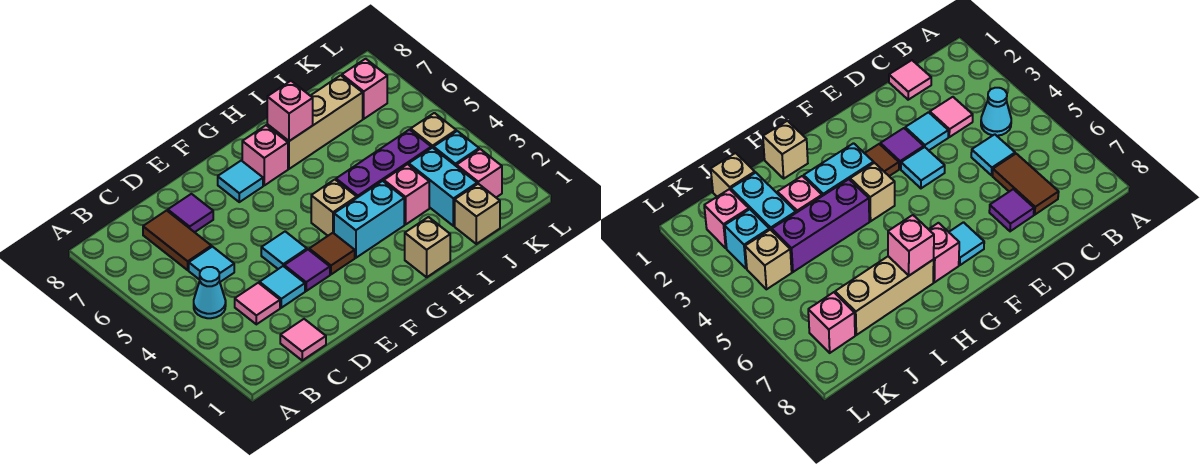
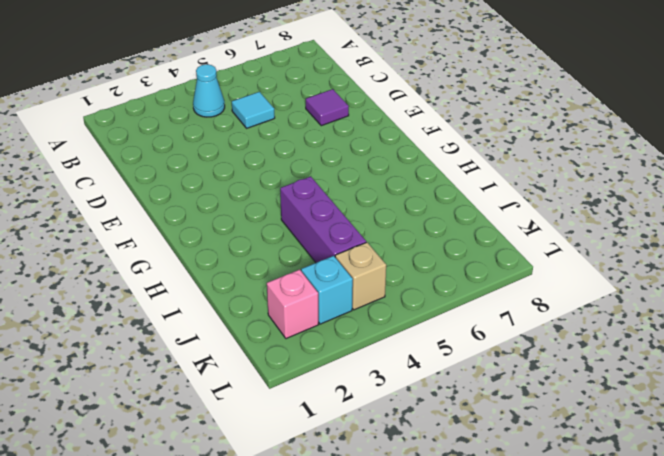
none -> pink 1x1 tile [280,319,326,360]
none -> pink 1x1 tile [235,283,280,324]
none -> brown 1x2 tile [143,210,211,270]

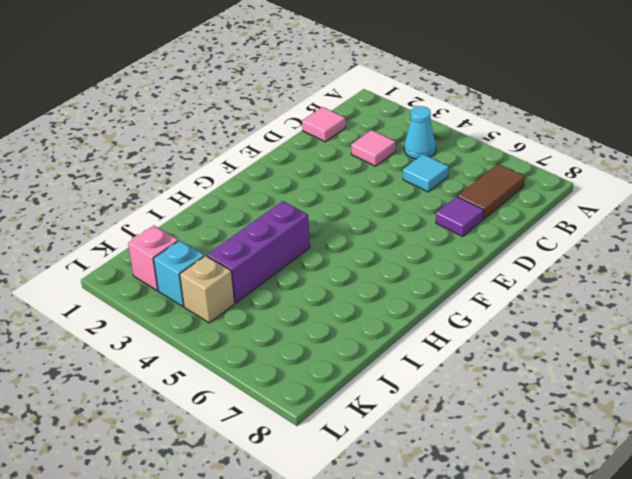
brown 1x2 tile [458,164,525,219] -> brown 1x2 tile turned to [143,210,211,270]
none -> cyan 1x1 tile [259,266,305,308]
none -> purple 1x1 tile [284,250,330,291]
none -> cyan 1x1 tile [261,232,307,269]

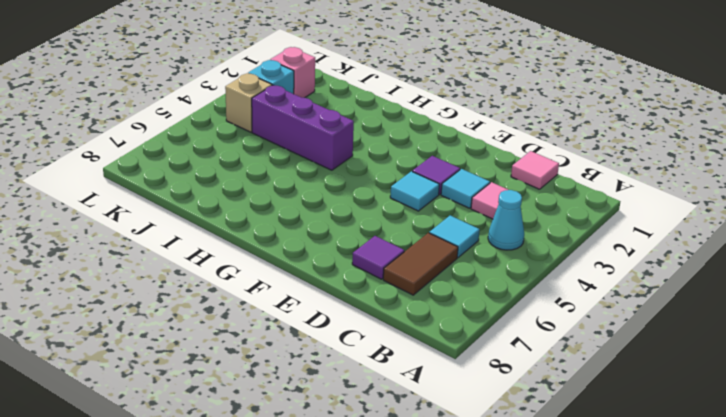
none -> brown 1x1 tile [309,233,355,274]
none -> cyan 1x1 tile [218,161,263,202]
none -> cyan 1x2 brick [334,181,404,258]

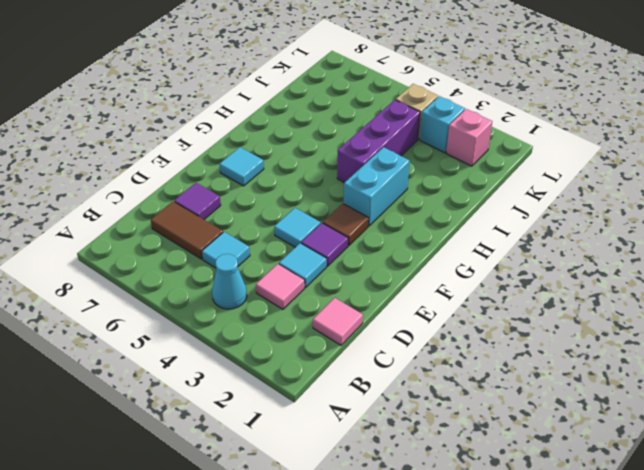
none -> tan 1x1 brick [311,180,357,236]
none -> pink 1x1 brick [242,125,288,185]
none -> tan 1x1 brick [405,217,450,277]

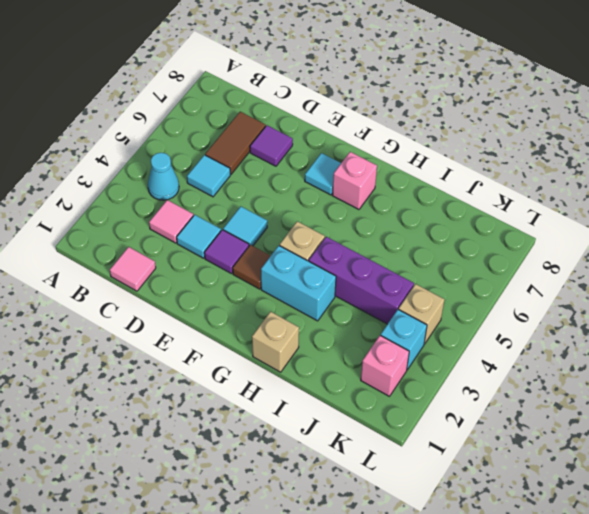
none -> tan 1x3 brick [267,75,363,169]
none -> pink 1x1 brick [384,164,429,224]
none -> tan 1x1 brick [455,184,500,244]

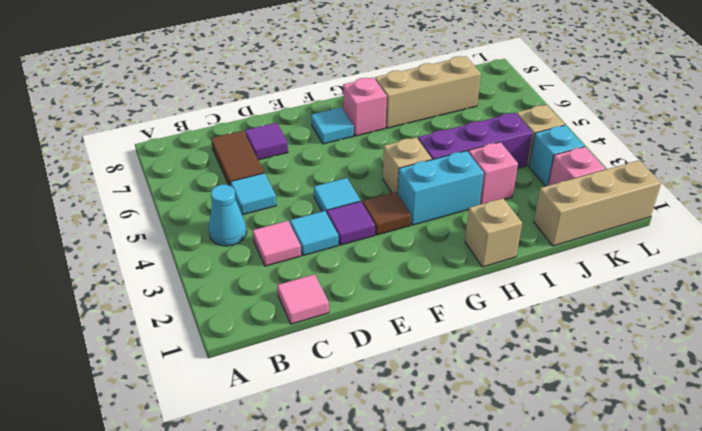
tan 1x3 brick [534,160,661,246] -> tan 1x1 brick [455,184,500,244]
none -> cyan 1x2 brick [409,148,477,226]
none -> pink 1x1 brick [342,59,387,119]
none -> pink 1x1 brick [267,81,313,141]

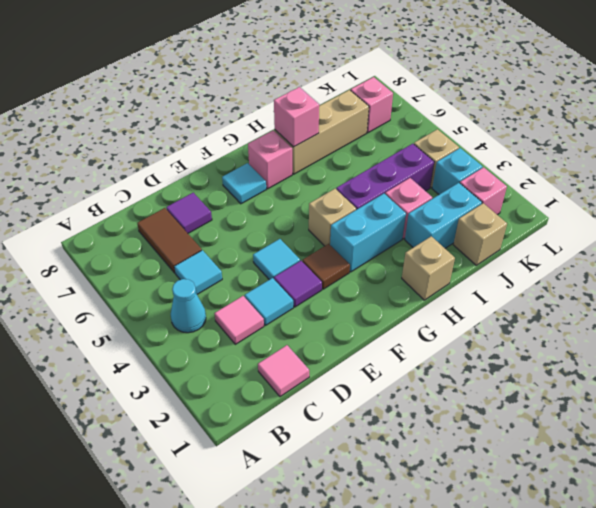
cyan 1x2 brick [405,183,482,248] -> cyan 1x2 brick turned to [409,148,477,226]

